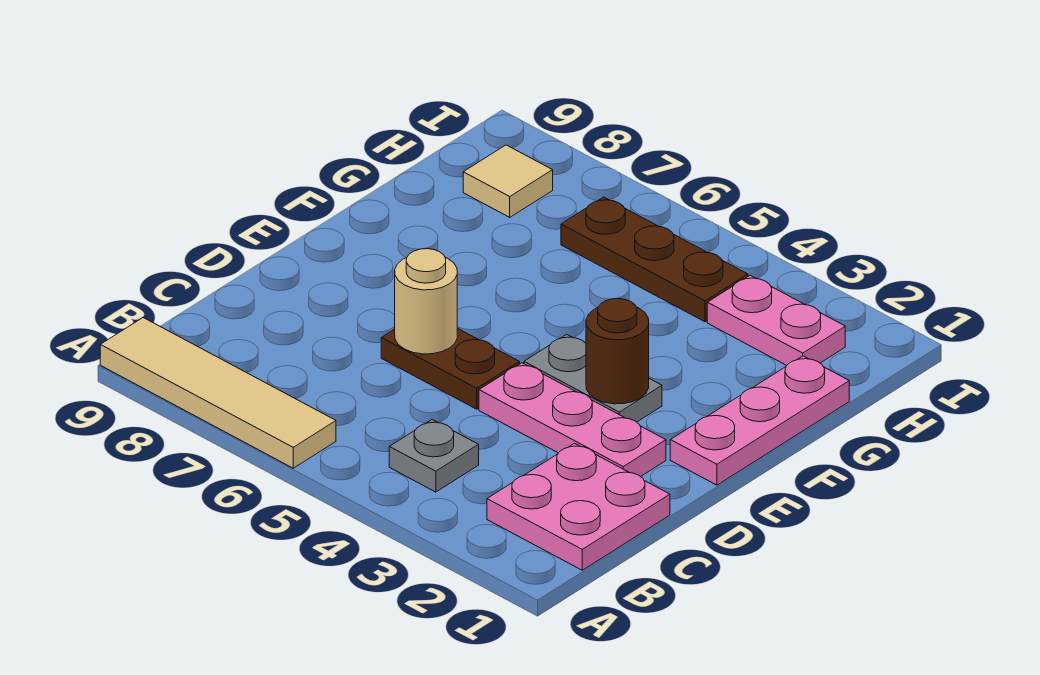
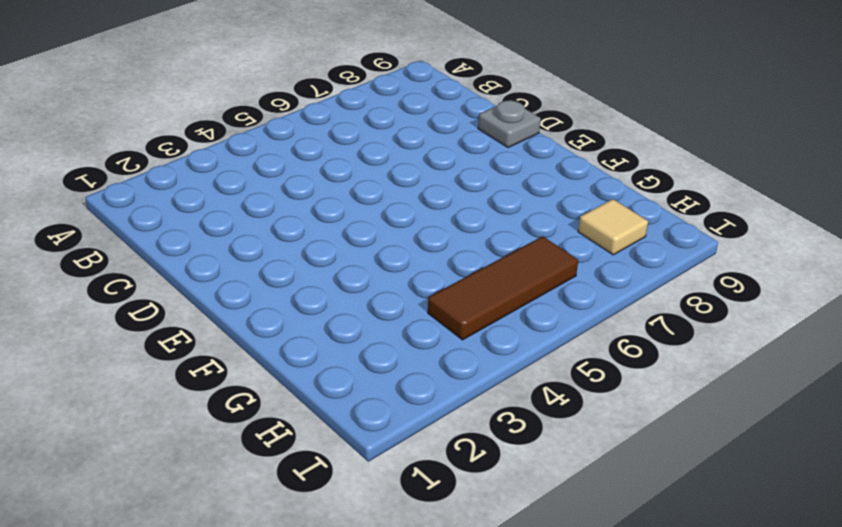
grey 1x1 plate [478,100,541,148] -> grey 1x1 plate moved to [389,420,479,492]
brown 1x3 tile [428,236,578,340] -> brown 1x3 plate [561,197,748,322]
none -> tan 1x4 tile [100,318,336,468]
none -> pink 2x2 plate [487,443,670,570]
none -> pink 1x3 plate [479,363,666,477]

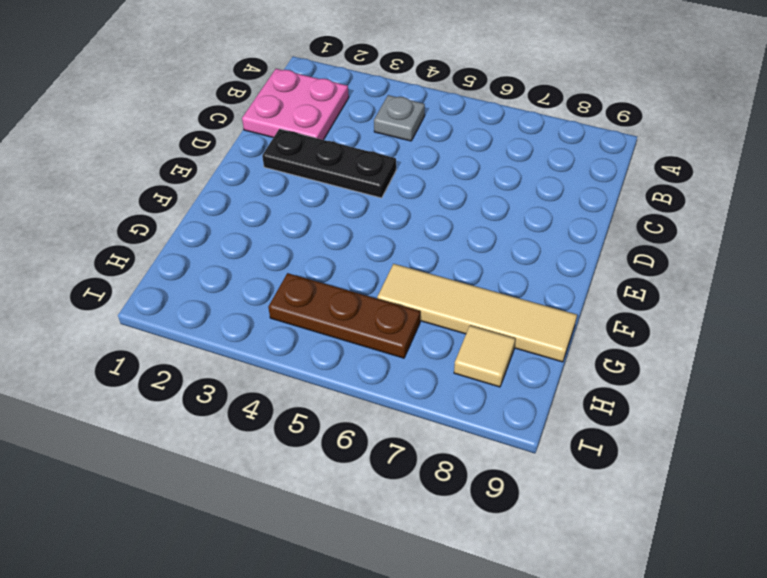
black 1x3 plate [262,129,396,198] -> pink 1x3 plate [479,363,666,477]
tan 1x4 tile [377,264,577,362] -> tan 1x4 tile moved to [100,318,336,468]
none -> brown 1x2 plate [381,328,520,409]
none -> pink 1x3 plate [670,356,849,485]
none -> grey 1x2 plate [524,334,662,422]

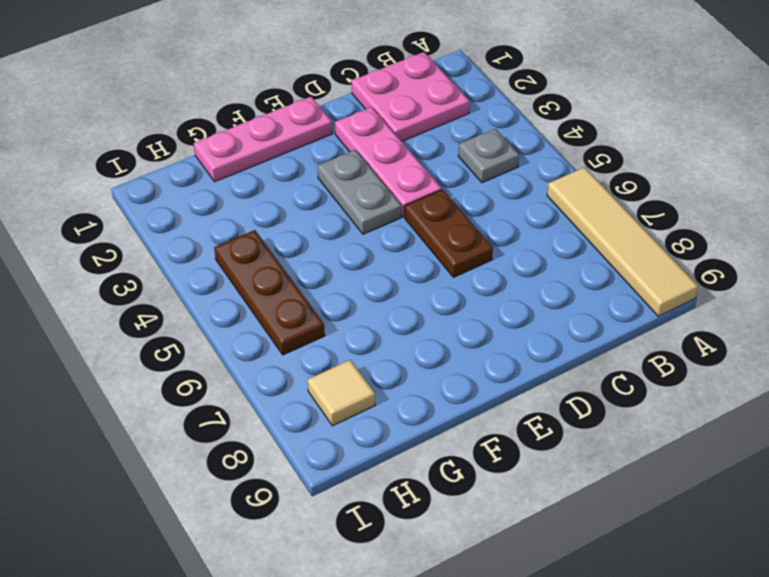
none -> pink 1x2 plate [707,275,845,365]
none -> tan 1x1 round brick [395,249,457,354]
none -> brown 1x1 round brick [586,299,649,404]

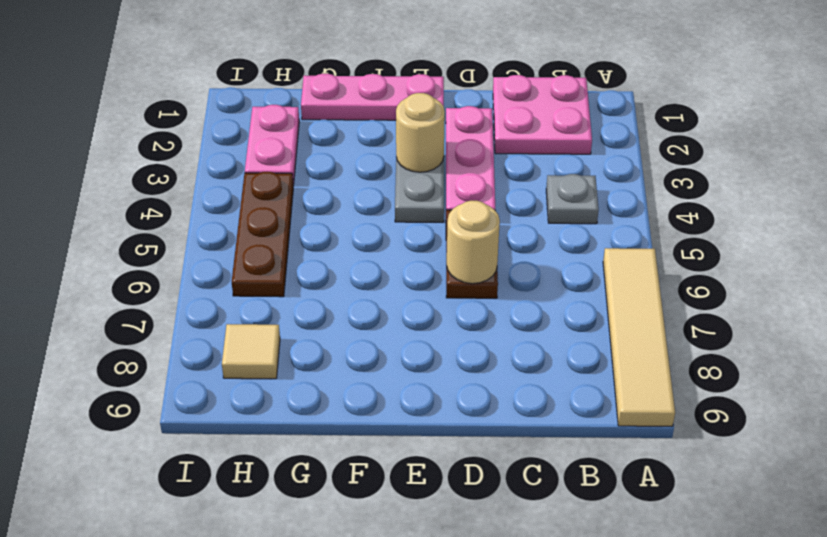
tan 1x1 round brick [396,93,445,172] -> brown 1x1 round brick [586,299,649,404]

